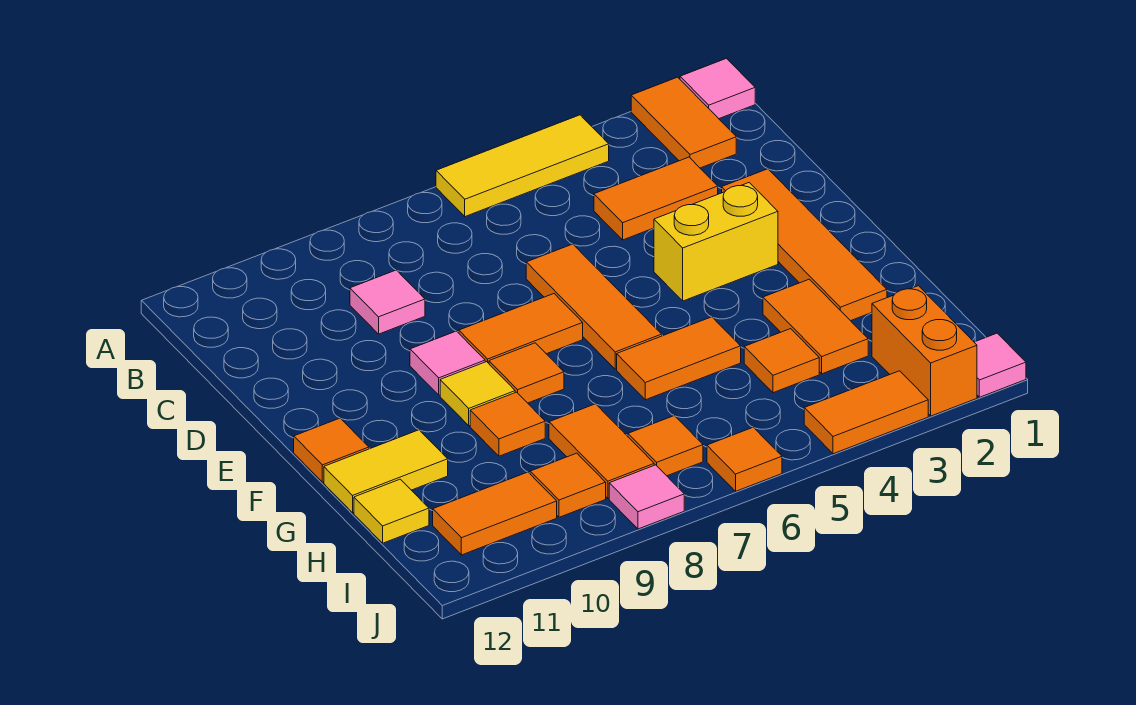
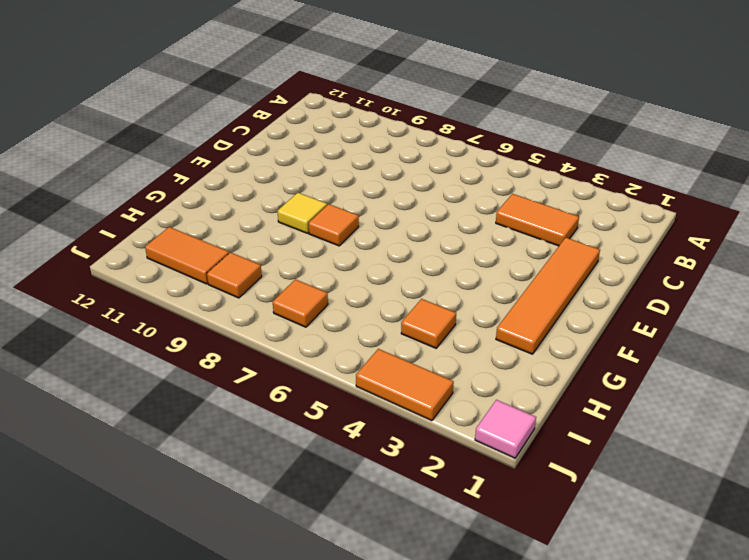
none -> pink 1x1 tile [680,58,755,119]
none -> orange 1x2 tile [631,77,736,168]
none -> yellow 1x3 tile [436,115,609,217]

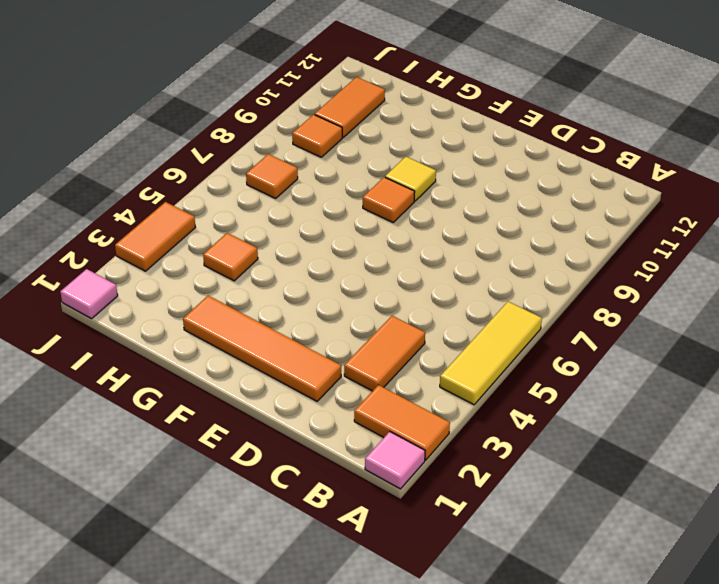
none -> pink 1x1 tile [350,270,425,334]
none -> orange 1x3 tile [526,244,662,369]
none -> yellow 1x2 brick [654,183,778,301]

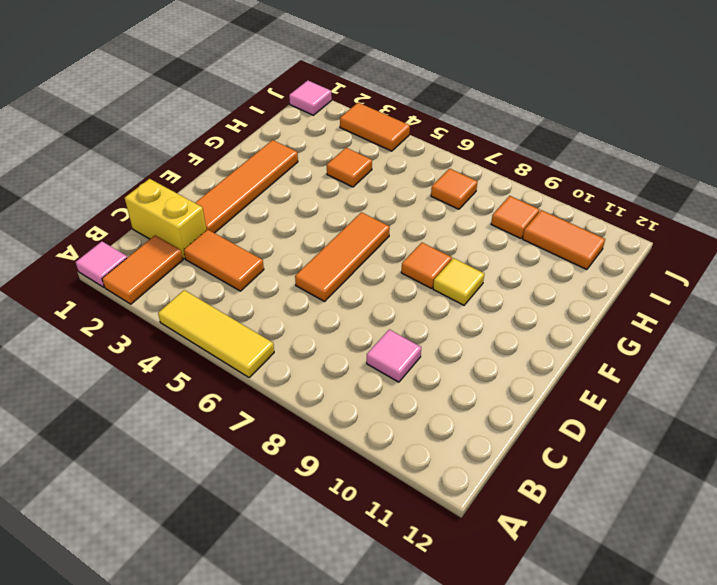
yellow 1x2 brick [125,179,206,259] -> yellow 1x2 brick moved to [654,183,778,301]
none -> orange 1x2 tile [459,294,583,363]
none -> pink 1x1 tile [410,331,485,395]
none -> orange 1x1 tile [294,418,369,482]

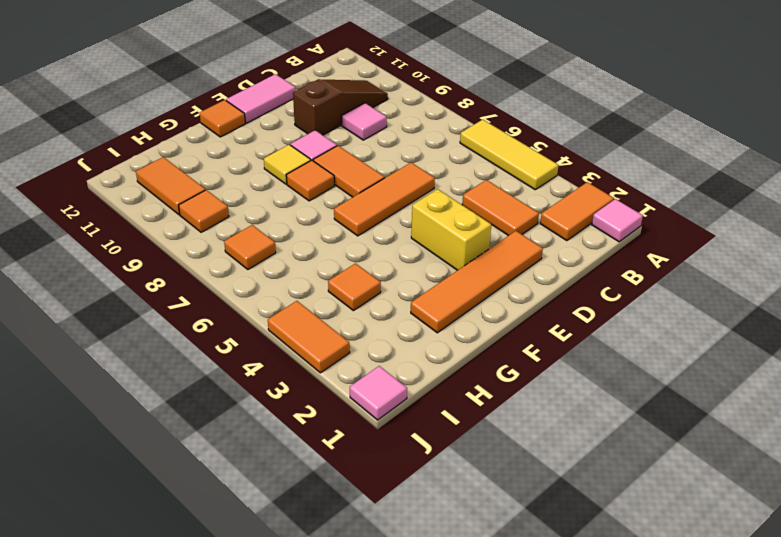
brown 1x3 slope [293,79,388,135] -> none
pink 1x2 tile [226,74,296,123] -> none
none -> orange 1x2 tile [763,279,868,374]
none -> orange 1x2 tile [617,317,741,400]
none -> orange 1x1 tile [470,392,545,456]

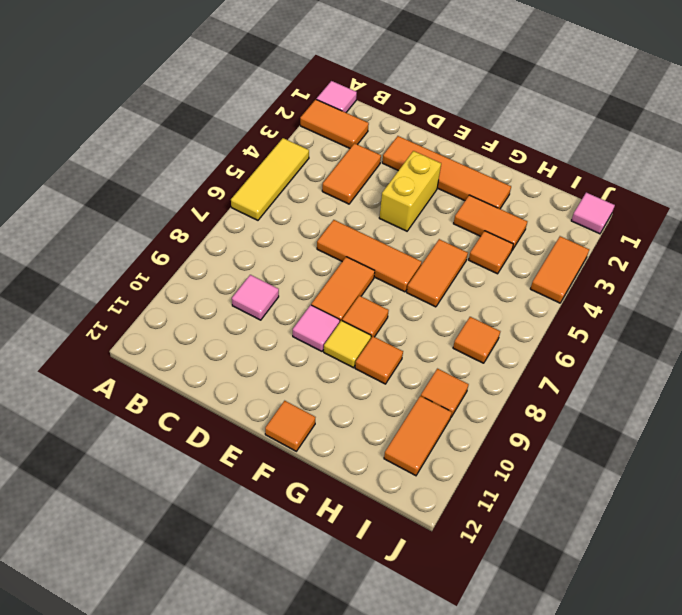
none -> yellow 1x2 tile [324,430,448,513]
none -> orange 1x2 tile [549,404,654,498]
none -> yellow 1x1 tile [354,479,429,543]

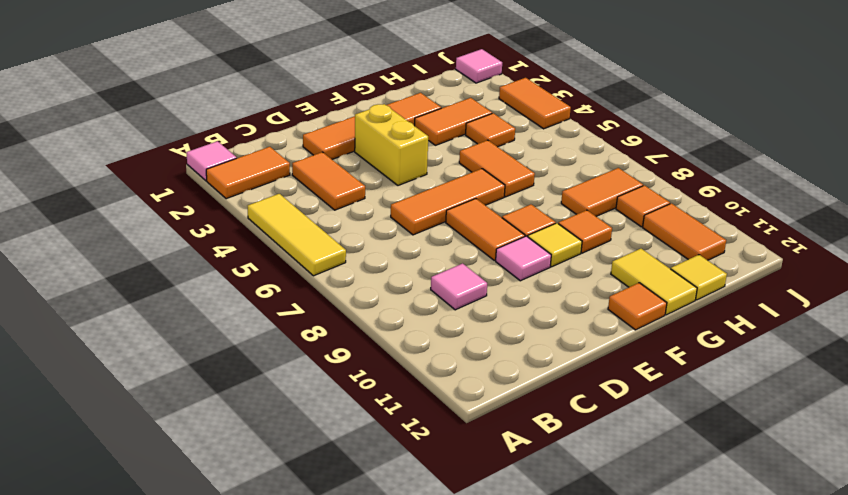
none -> orange 1x2 brick [872,286,977,416]
none -> orange 1x1 tile [628,416,703,476]
none -> orange 1x1 tile [707,427,782,491]

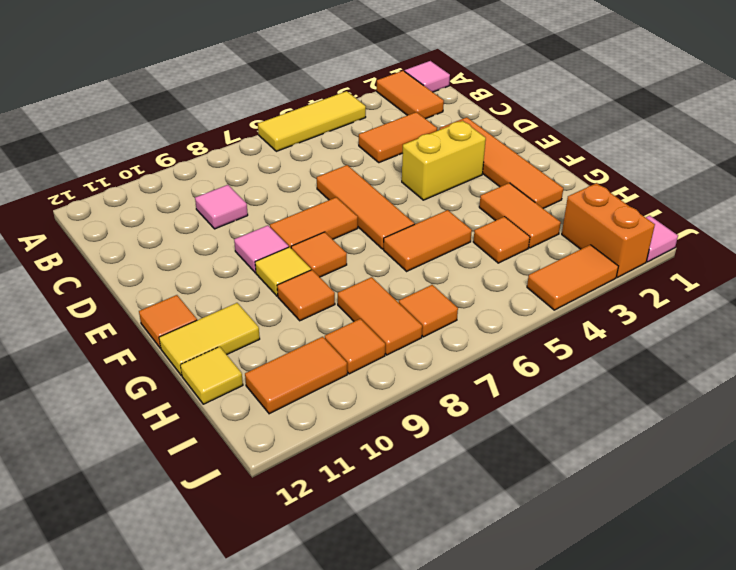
none -> orange 1x1 tile [707,427,782,491]
none -> pink 1x1 tile [609,465,684,529]

